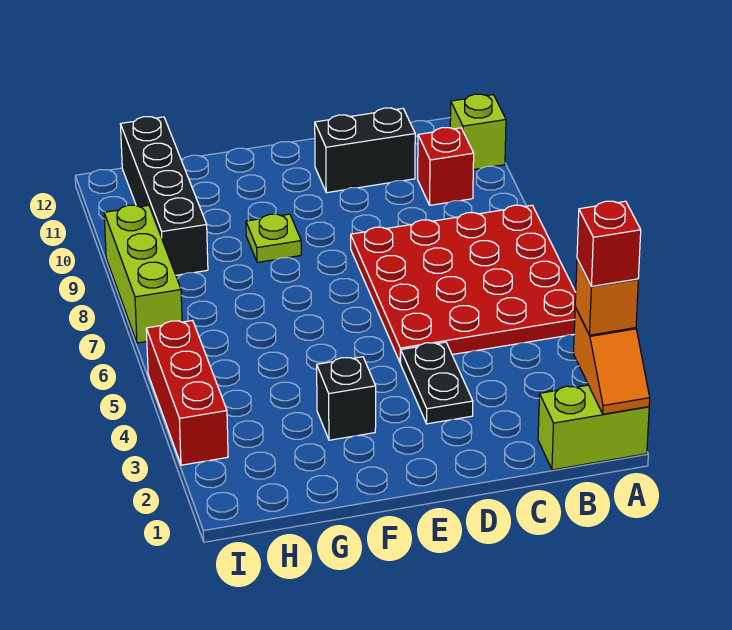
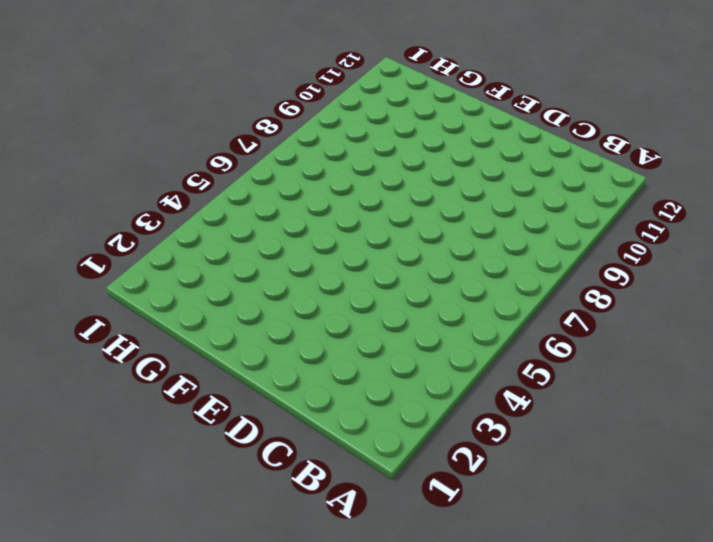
none -> lime 1x2 brick [538,385,649,470]
none -> red 4x4 plate [351,205,576,363]
none -> lime 1x1 brick [450,94,506,170]

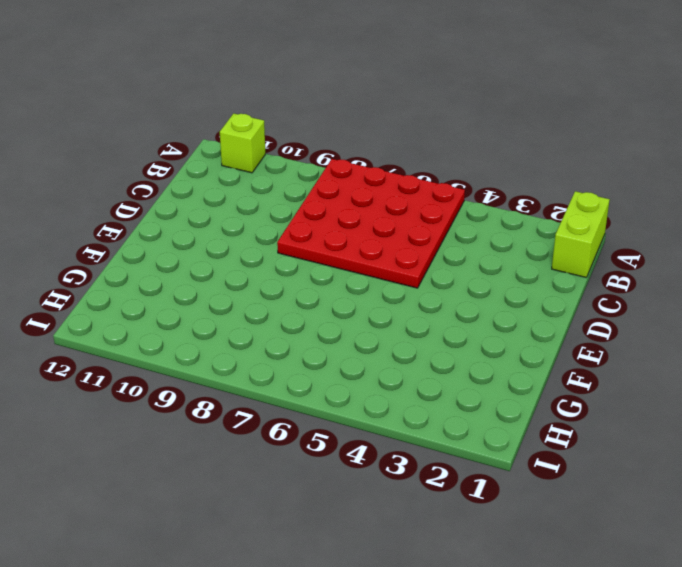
none -> red 1x1 brick [418,128,474,205]
none -> black 1x2 brick [315,108,415,193]
none -> black 1x2 plate [401,342,473,424]

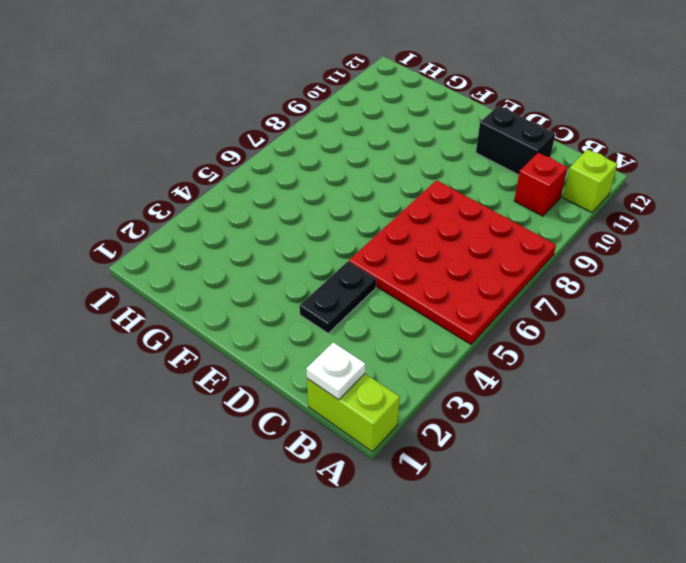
white 1x1 plate [306,342,365,400] -> none
none -> black 1x1 brick [317,357,376,440]
none -> lime 1x1 plate [246,214,301,262]
none -> black 1x4 brick [120,117,208,275]

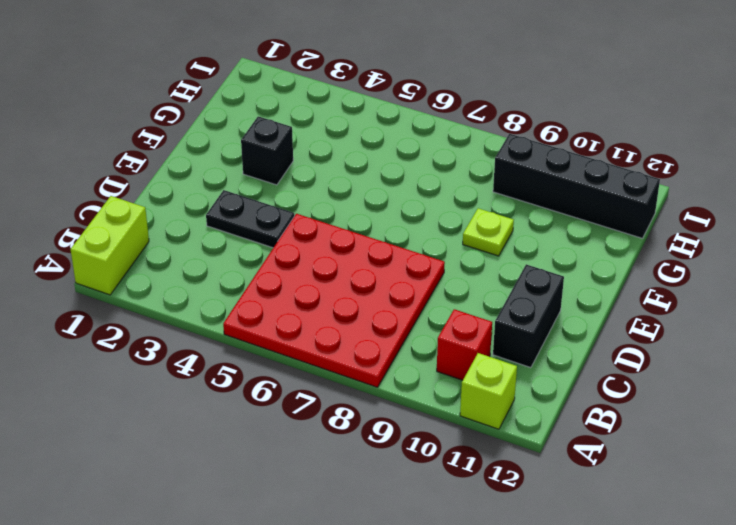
none -> red 1x3 brick [146,320,228,465]
none -> lime 1x3 brick [104,205,182,343]
none -> orange 1x2 slope [574,307,650,414]

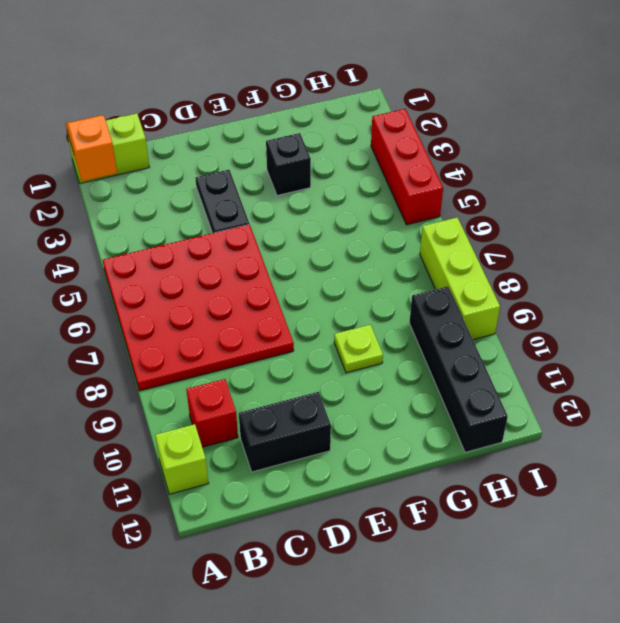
none -> orange 1x1 brick [575,259,638,335]
none -> red 1x1 brick [577,201,641,286]

